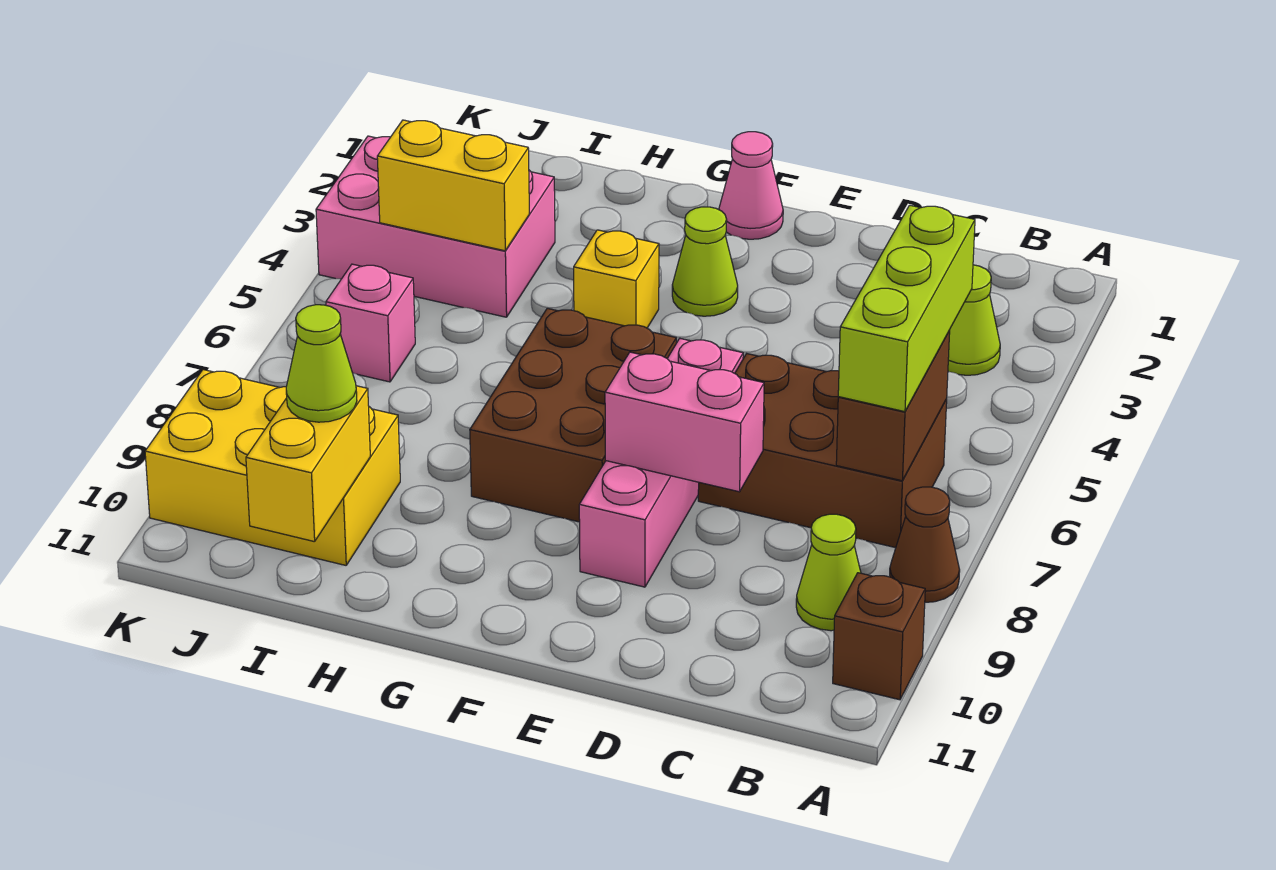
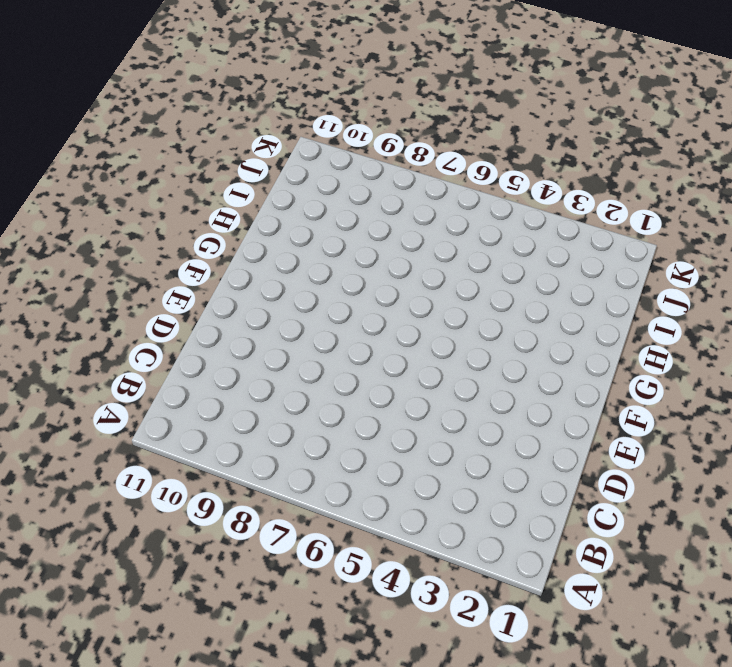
none -> brown 1x1 cone [890,487,960,602]
none -> brown 1x1 brick [833,573,925,700]
none -> lime 1x1 cone [948,265,1000,375]

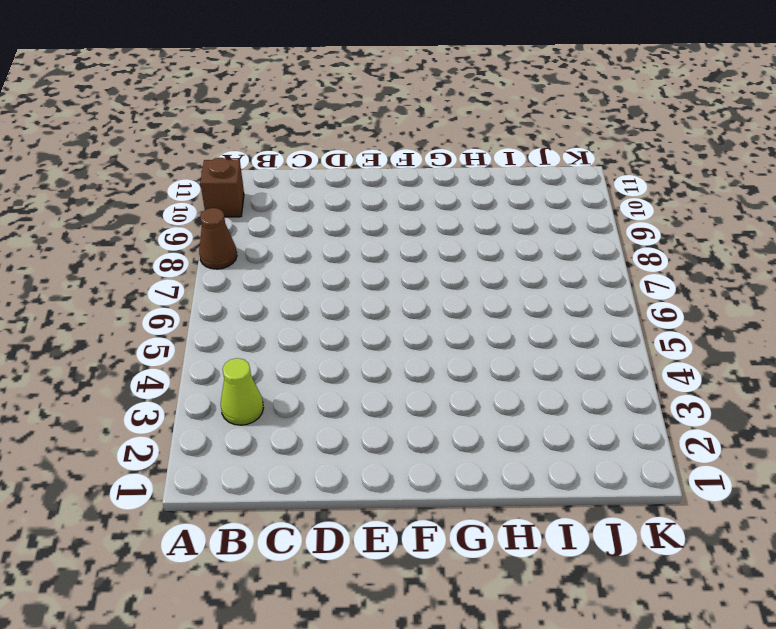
none -> brown 2x3 brick [698,354,947,548]
none -> lime 1x1 cone [796,514,861,631]
none -> pink 1x4 brick [579,339,743,587]

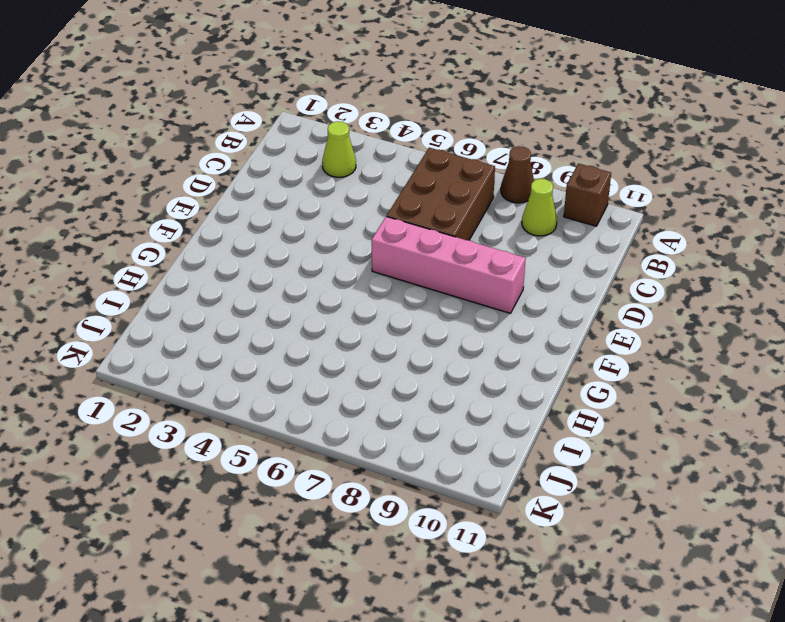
none -> pink 1x1 cone [719,132,783,239]
none -> lime 1x1 cone [672,207,738,316]
none -> brown 2x3 brick [470,308,676,522]

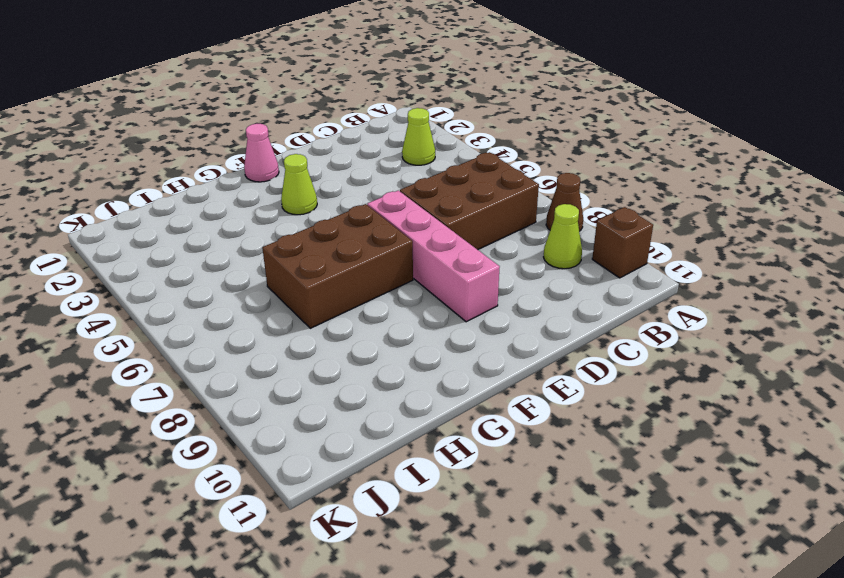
brown 2x3 brick [262,204,413,328] -> brown 2x3 brick turned to [470,308,676,522]
none -> yellow 1x1 brick [574,230,659,328]
none -> pink 2x3 brick [316,136,555,317]
none -> yellow 2x3 brick [145,370,400,565]

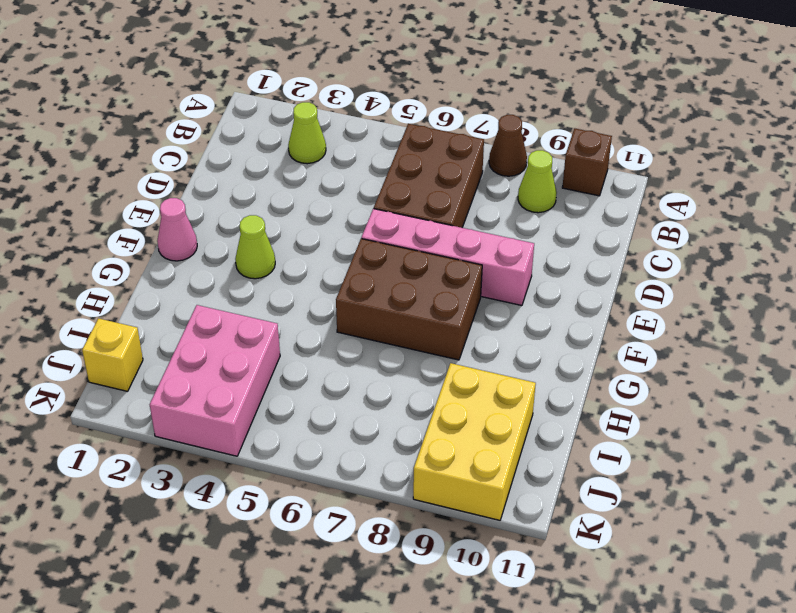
yellow 1x1 brick [82,318,143,391] -> yellow 1x1 brick moved to [574,230,659,328]
none -> pink 1x1 brick [326,264,415,382]
none -> brown 1x2 brick [836,331,950,481]
none -> pink 1x2 brick [605,352,764,492]

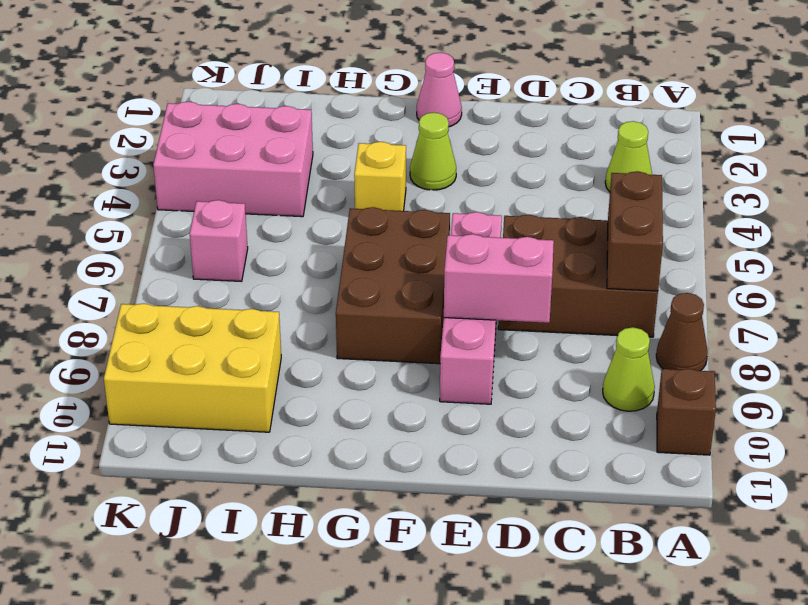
none -> yellow 1x2 brick [377,120,529,251]
none -> yellow 1x2 brick [246,386,370,542]
none -> lime 1x3 brick [838,205,975,412]

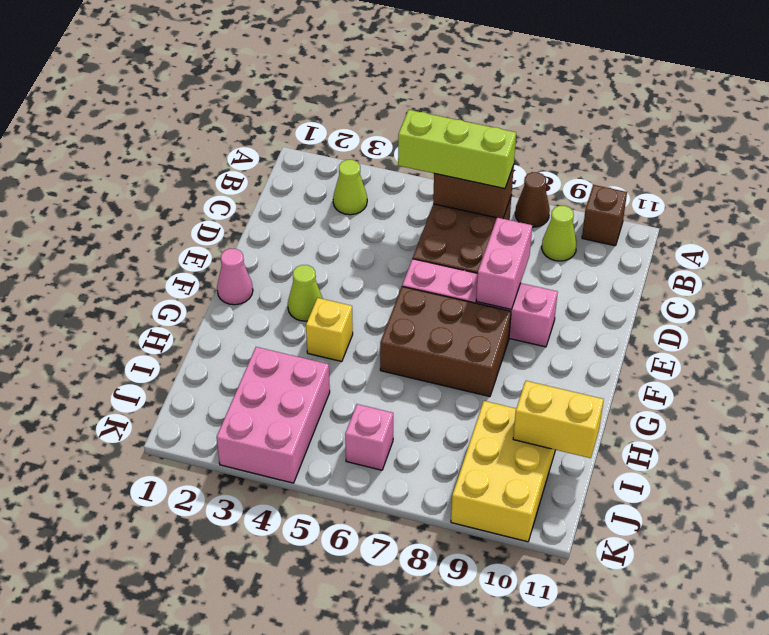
none -> yellow 1x2 brick [377,120,529,251]
none -> lime 1x1 cone [286,305,357,422]

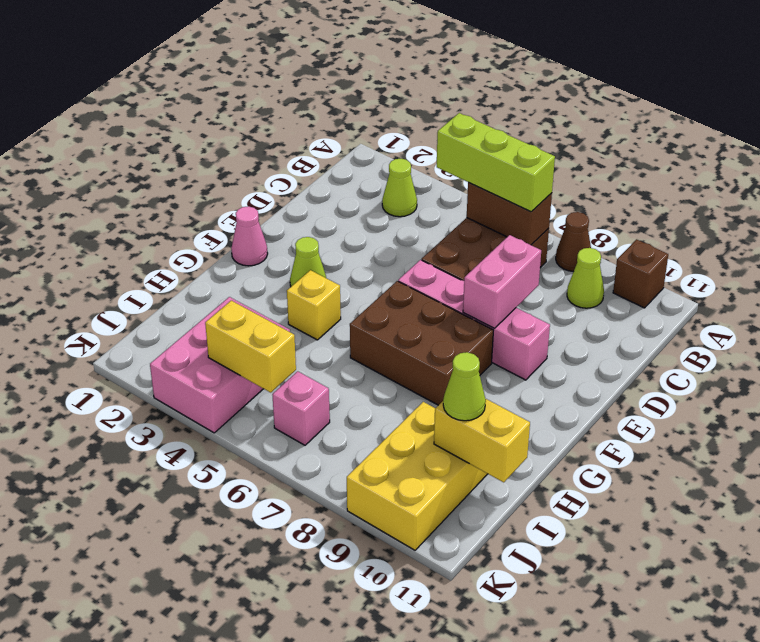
yellow 1x2 brick [205,300,296,393] -> yellow 1x2 brick turned to [377,120,529,251]

